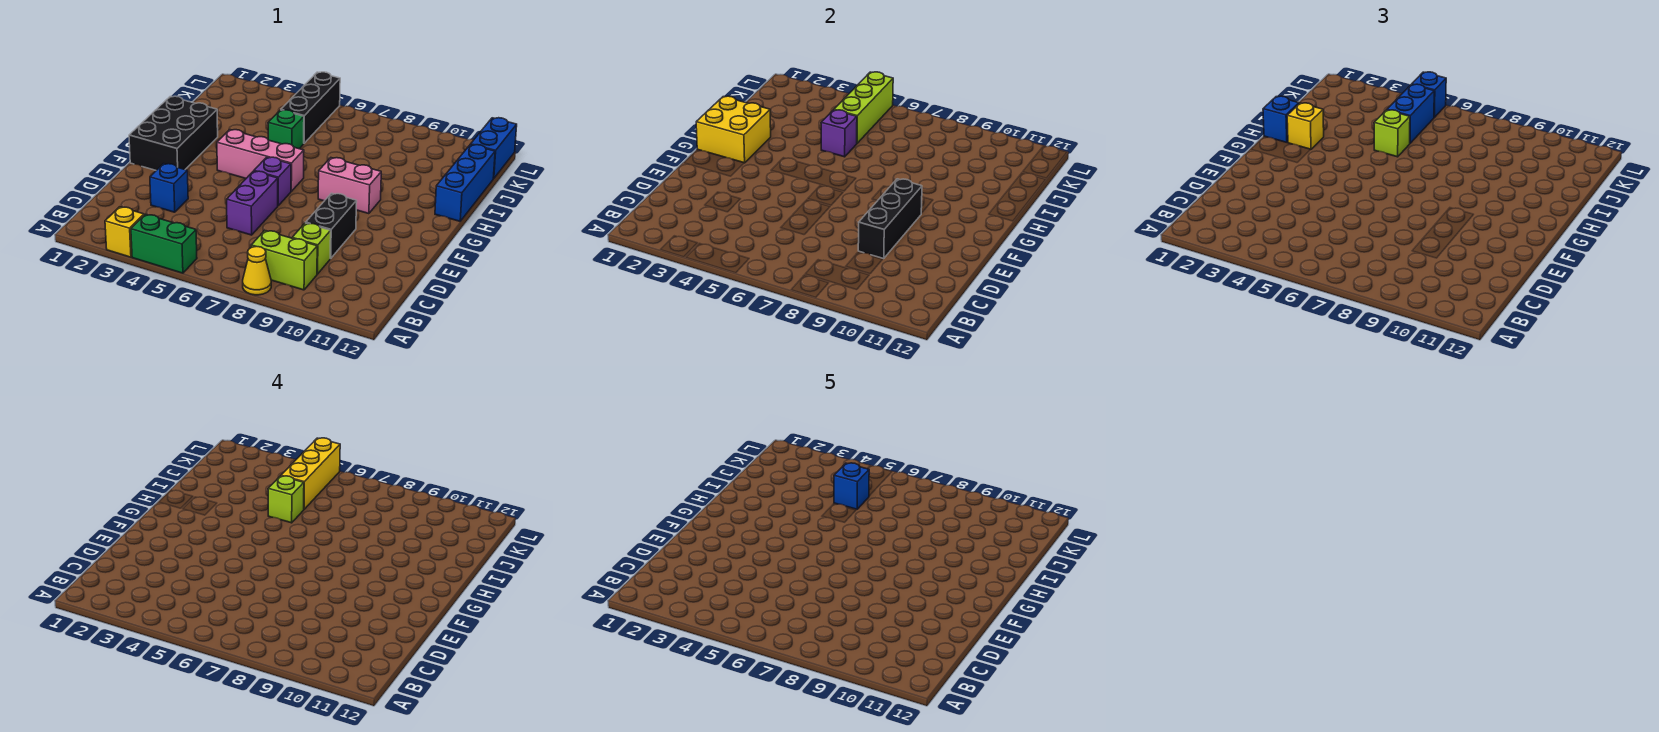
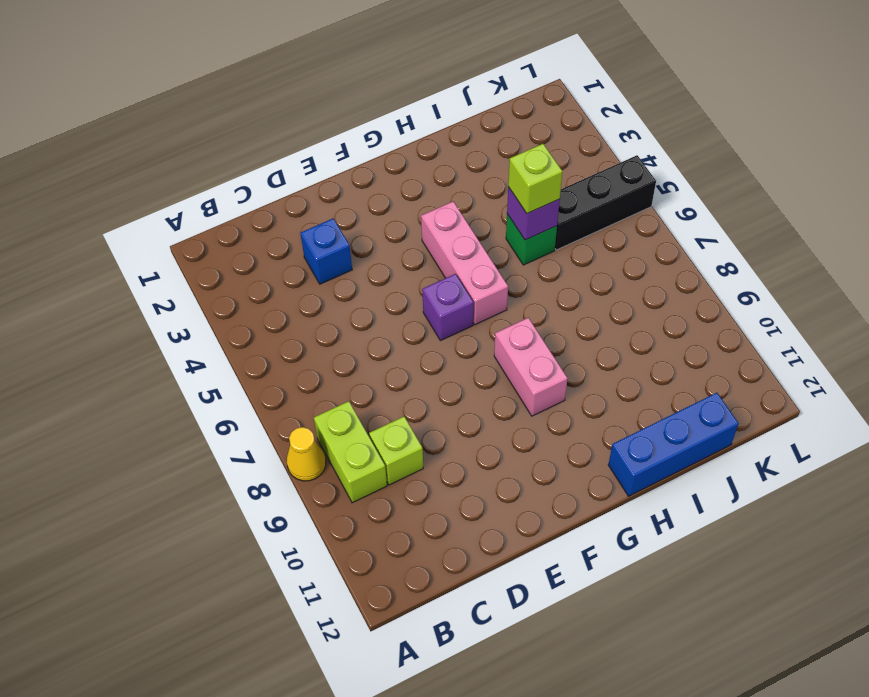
none -> yellow 1x1 brick [105,207,144,257]
none -> green 1x2 brick [131,214,197,273]
none -> purple 1x2 brick [227,171,278,235]

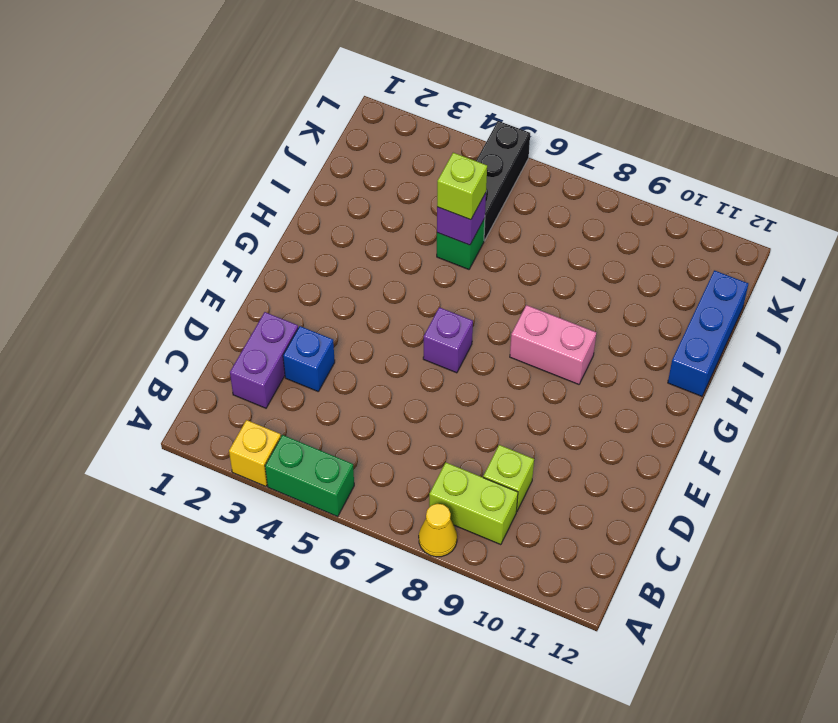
purple 1x2 brick [230,312,298,408] -> purple 1x2 brick moved to [227,171,278,235]
none -> black 1x2 brick [306,193,357,258]
none -> black 2x3 brick [129,96,218,170]
none -> pink 1x3 brick [217,130,304,191]

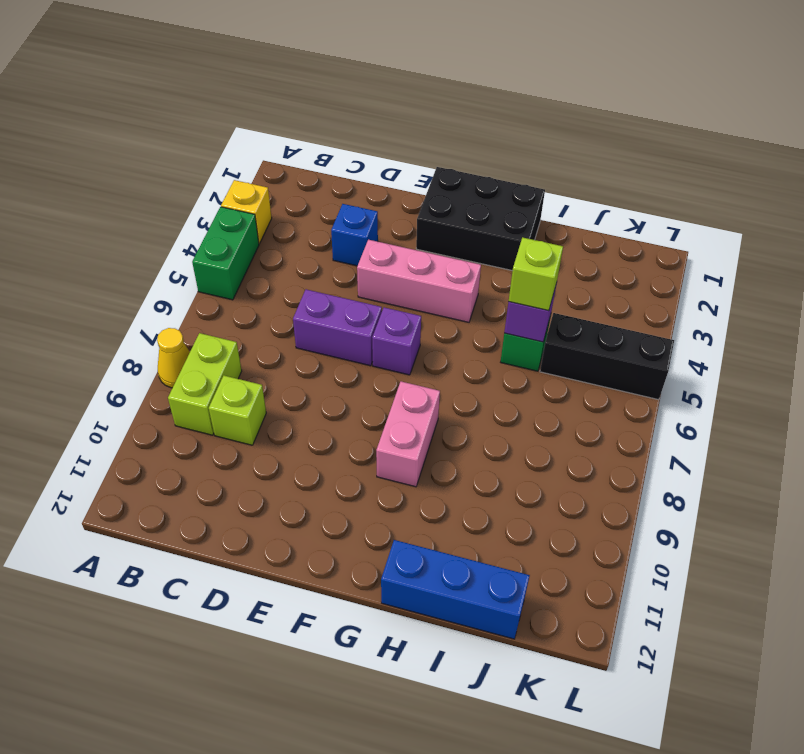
pink 1x3 brick [357,240,481,322] -> pink 1x3 brick turned to [217,130,304,191]
none -> black 1x2 brick [306,193,357,258]
none -> blue 1x2 brick [471,118,517,179]
none -> black 1x3 brick [858,179,922,258]

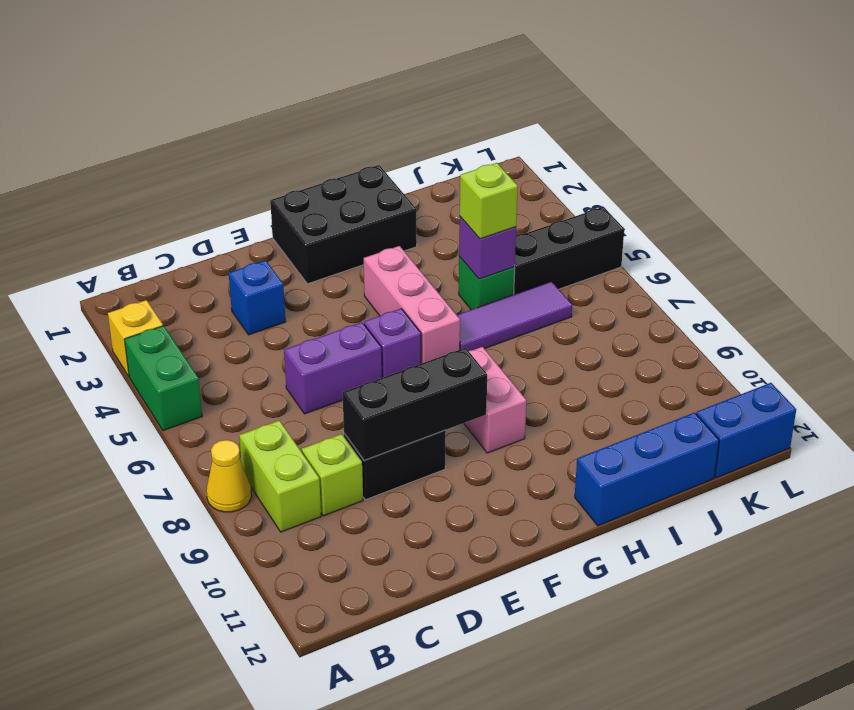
purple 1x3 tile [457,281,572,351] -> none
none -> yellow 2x2 brick [696,96,771,163]
none -> lime 1x3 brick [834,72,893,143]
none -> blue 1x1 brick [1263,96,1299,142]

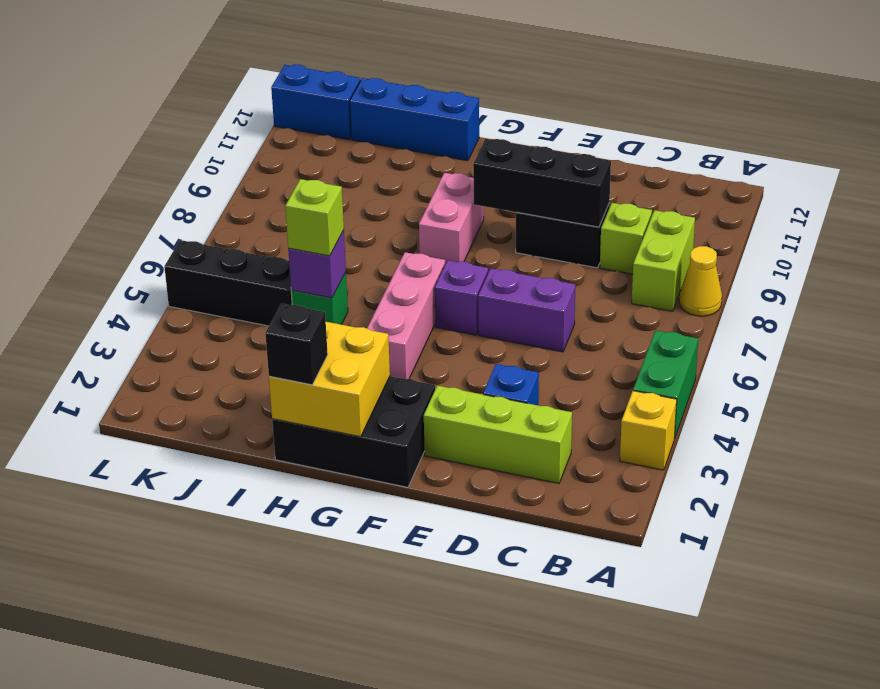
lime 1x3 brick [424,386,572,483] -> lime 1x3 brick moved to [834,72,893,143]
black 1x1 brick [265,304,328,385] -> blue 1x1 brick [1263,96,1299,142]
none -> yellow 1x1 brick [1287,103,1324,149]
none -> blue 1x2 brick [1387,84,1434,143]
none -> blue 1x1 brick [1412,72,1446,118]

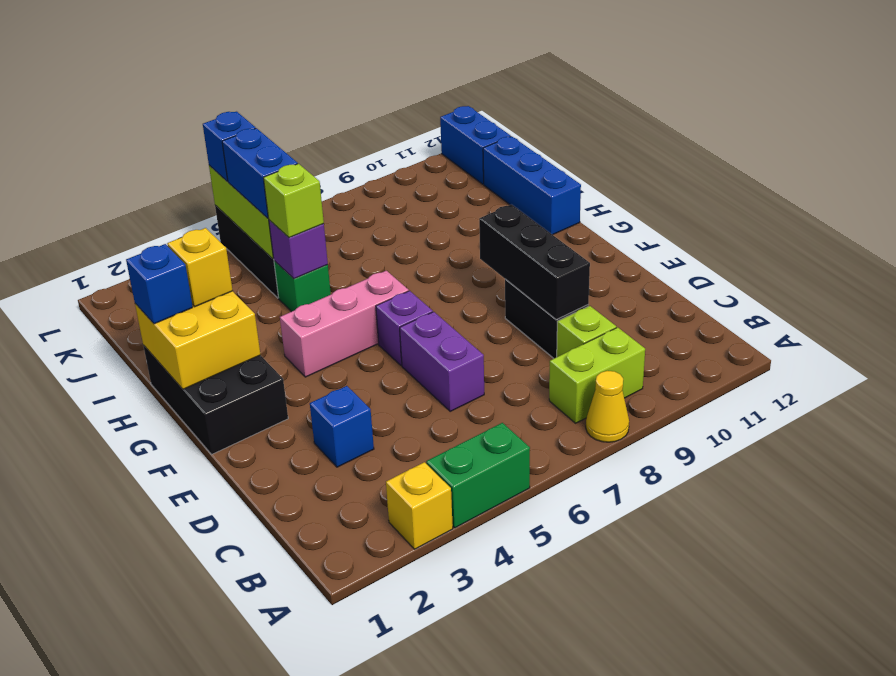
none -> pink 1x2 brick [318,158,381,214]
none -> lime 1x1 brick [268,476,304,523]
none -> yellow 1x3 brick [281,438,340,509]

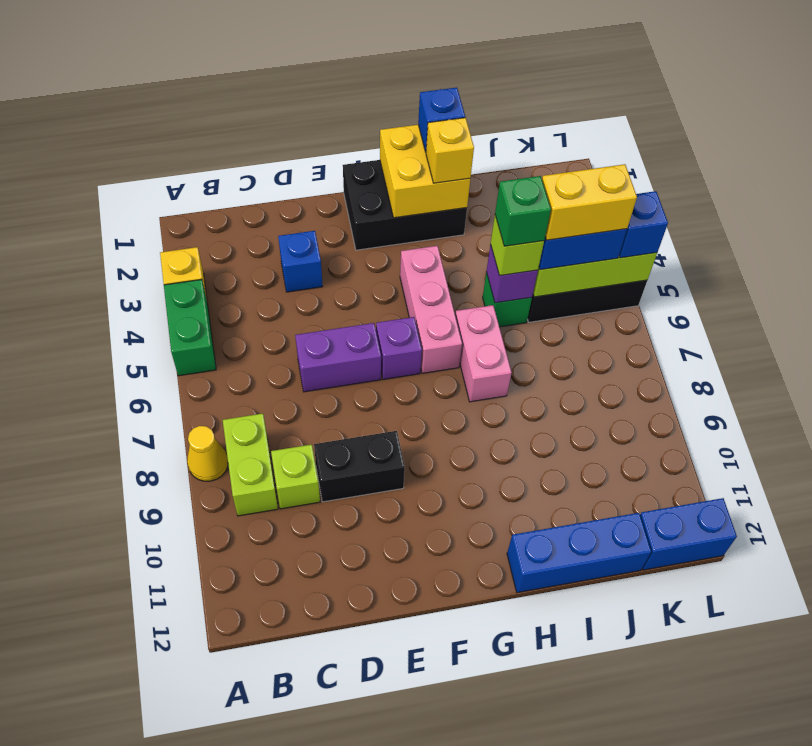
pink 1x2 brick [455,305,512,402] -> pink 1x2 brick moved to [318,158,381,214]
green 1x1 brick [495,176,551,246] -> lime 1x1 brick [268,476,304,523]
yellow 1x2 brick [542,164,637,240] -> yellow 1x3 brick [281,438,340,509]
none -> black 1x3 brick [858,179,922,258]
none -> blue 1x1 brick [834,463,869,509]

